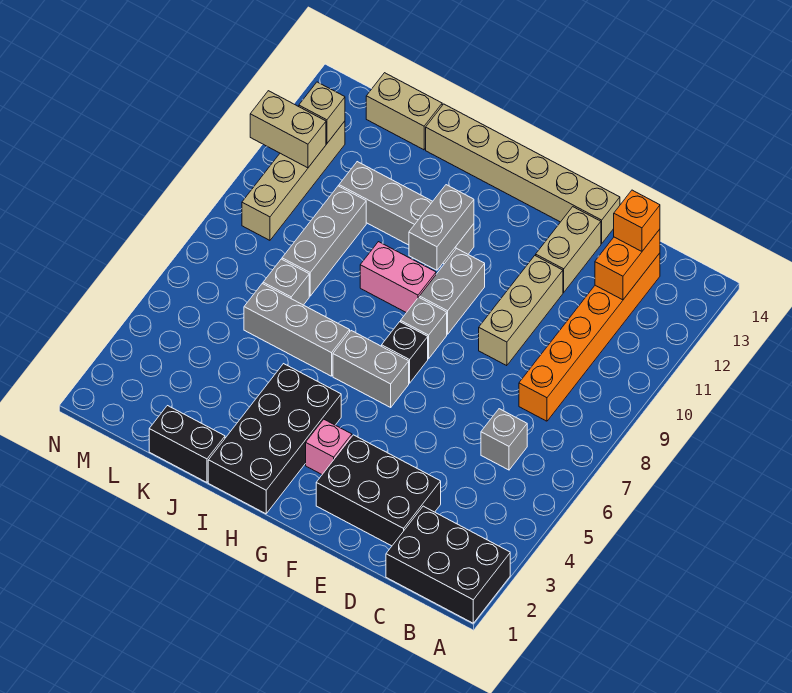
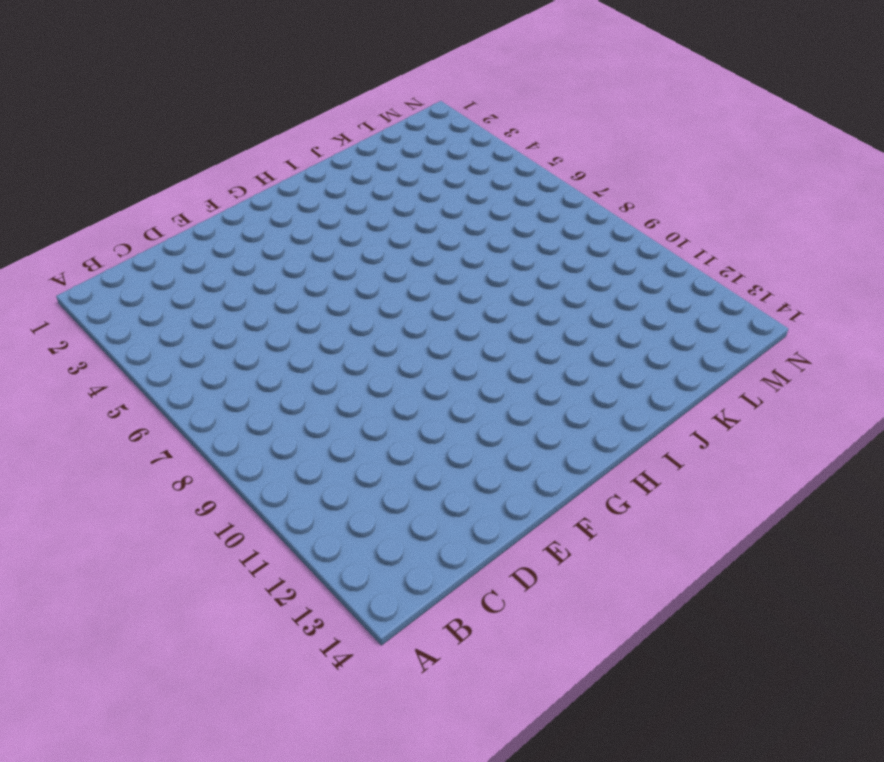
none -> black 2x3 brick [386,506,510,623]
none -> grey 1x1 brick [481,409,527,470]
none -> orange 1x6 brick [519,253,660,421]

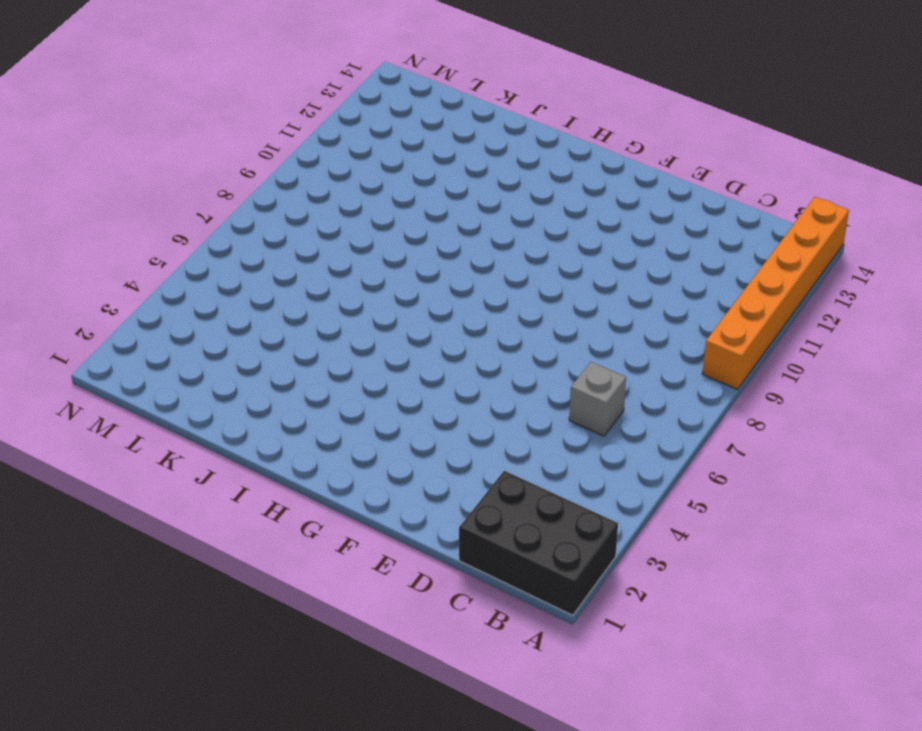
orange 1x6 brick [703,197,849,389] -> orange 1x6 brick moved to [519,253,660,421]
none -> black 2x3 brick [316,435,441,546]
none -> tan 1x3 brick [479,256,563,366]
none -> tan 1x2 brick [536,207,601,292]

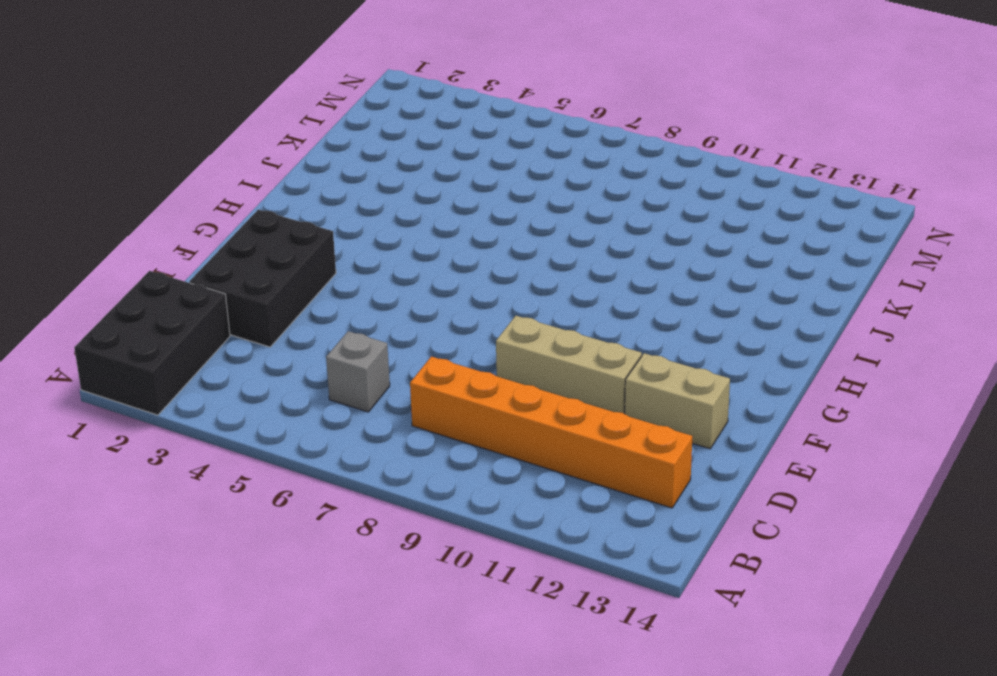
none -> tan 1x6 brick [426,104,620,244]
none -> pink 1x1 brick [306,419,352,474]
none -> grey 1x2 brick [333,331,409,407]

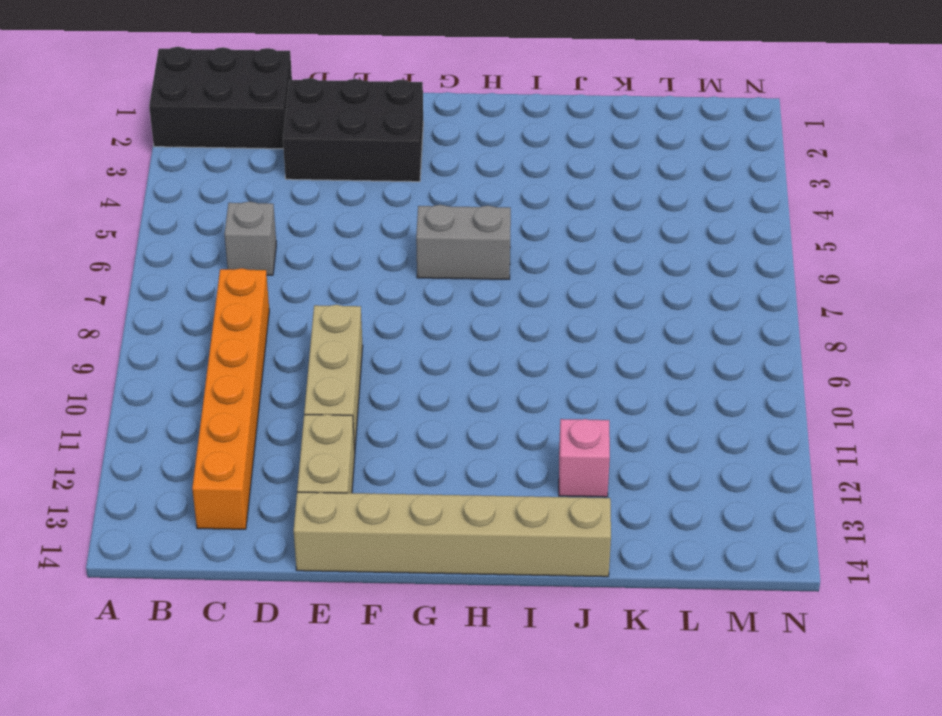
pink 1x1 brick [559,419,610,497] -> pink 1x1 brick moved to [306,419,352,474]
none -> black 1x1 brick [382,322,428,383]
none -> grey 1x1 brick [401,297,447,359]
none -> grey 1x2 brick [419,249,485,334]

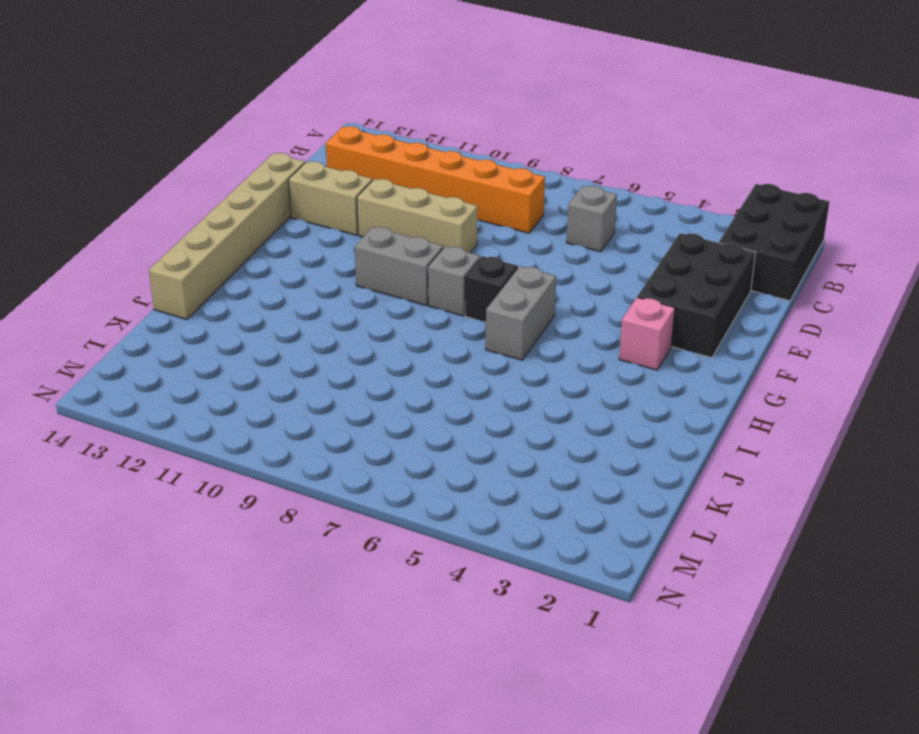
none -> black 2x4 brick [208,364,341,514]
none -> pink 1x2 brick [360,242,436,313]
none -> grey 1x4 brick [339,162,474,264]

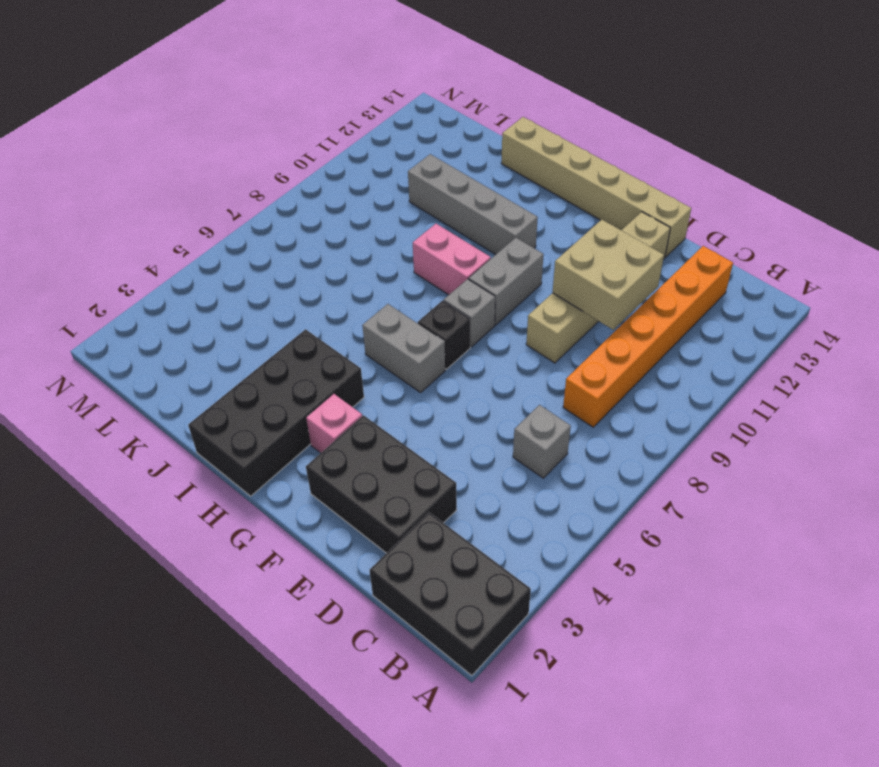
tan 2x2 brick [553,220,664,330] -> none
none -> grey 1x3 brick [244,284,350,376]
none -> black 1x2 brick [149,406,225,482]
none -> grey 1x1 brick [263,259,309,305]

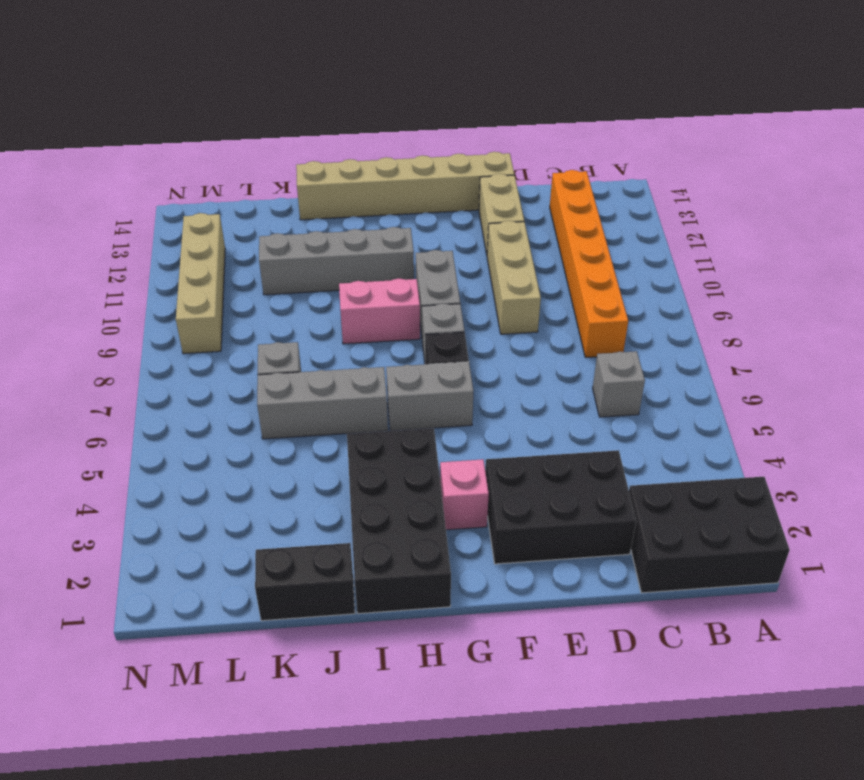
none -> grey 1x3 brick [282,186,366,296]
none -> tan 1x2 brick [366,73,442,150]
none -> orange 1x2 brick [595,229,660,300]

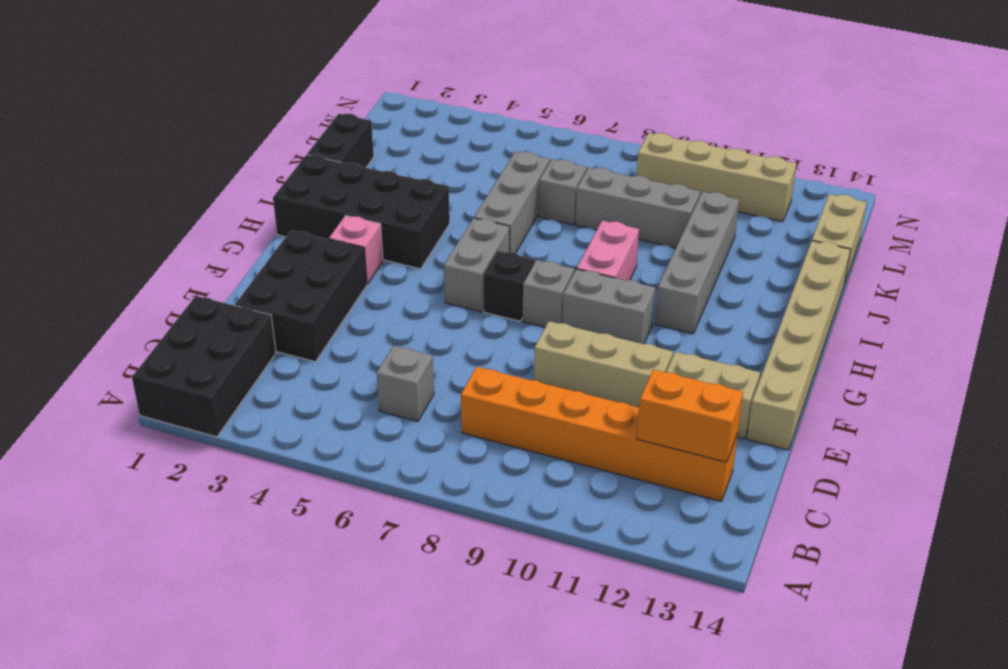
none -> grey 1x2 brick [409,185,474,270]
none -> tan 1x2 brick [250,91,326,168]
none -> tan 1x1 brick [299,82,345,143]

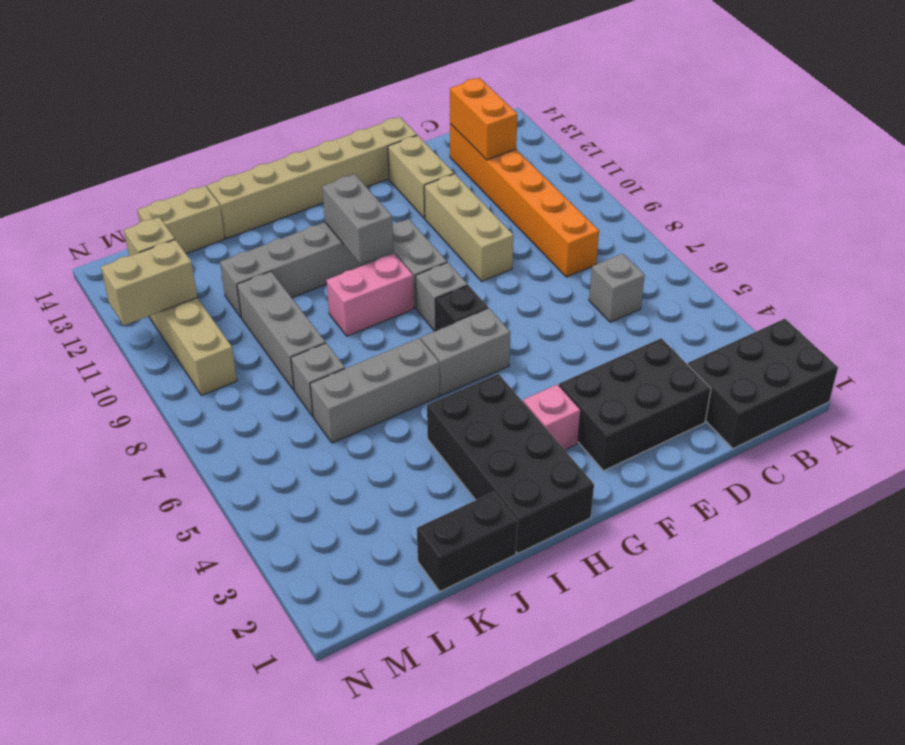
none -> orange 1x1 brick [614,190,660,251]

